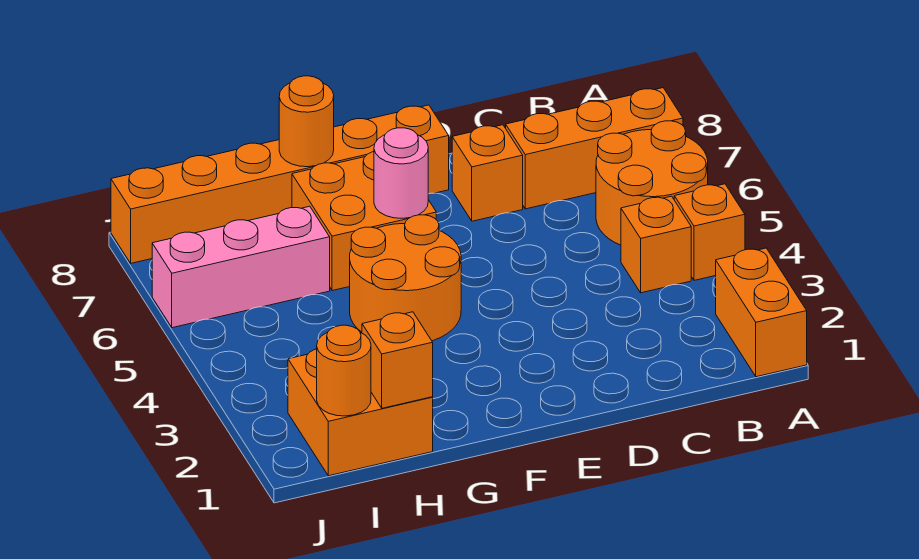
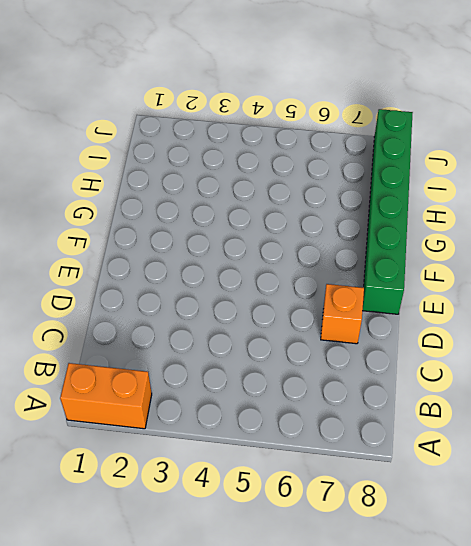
green 1x6 brick [362,109,413,314] -> orange 1x6 brick [111,105,449,263]
none -> orange 1x1 brick [674,184,745,280]
none -> orange 2x2 round brick [596,121,708,245]
none -> orange 1x3 brick [506,88,683,209]

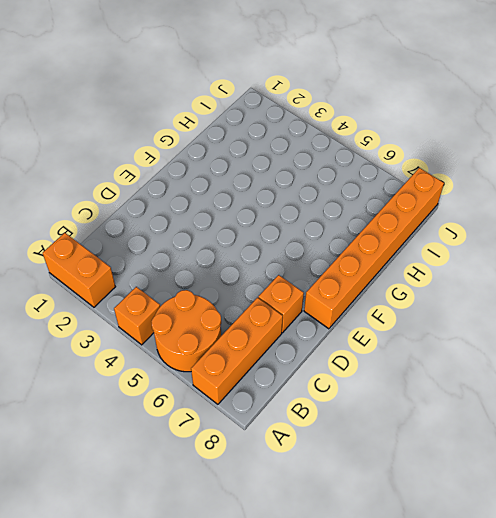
none -> orange 1x1 brick [621,196,691,293]
none -> orange 2x2 round brick [350,215,461,341]
none -> orange 2x2 brick [292,152,436,291]

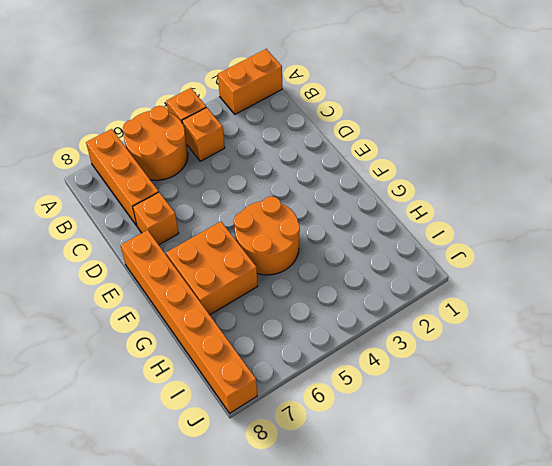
none -> orange 2x2 brick [288,349,433,476]
none -> pink 1x3 brick [152,206,330,328]
none -> pink 1x1 round brick [374,128,428,218]

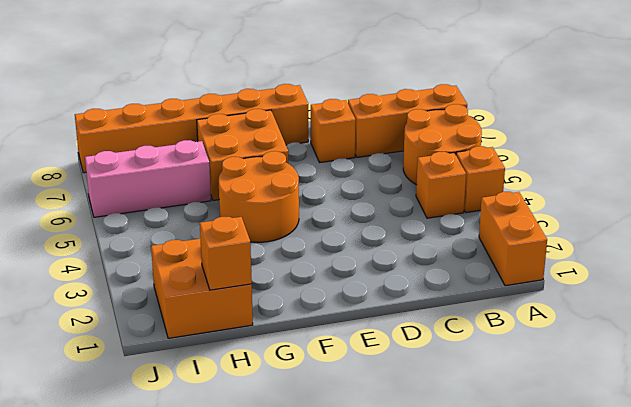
none -> pink 1x1 round brick [374,128,428,218]
none -> orange 1x1 round brick [279,76,334,167]
none -> orange 1x1 round brick [317,325,371,416]

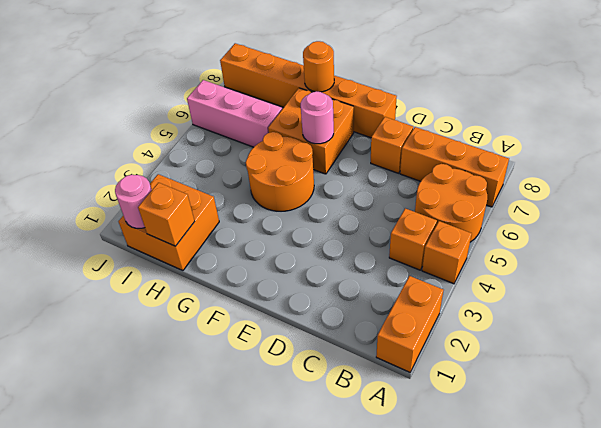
pink 1x1 round brick [115,175,152,228] -> orange 1x1 round brick [317,325,371,416]

